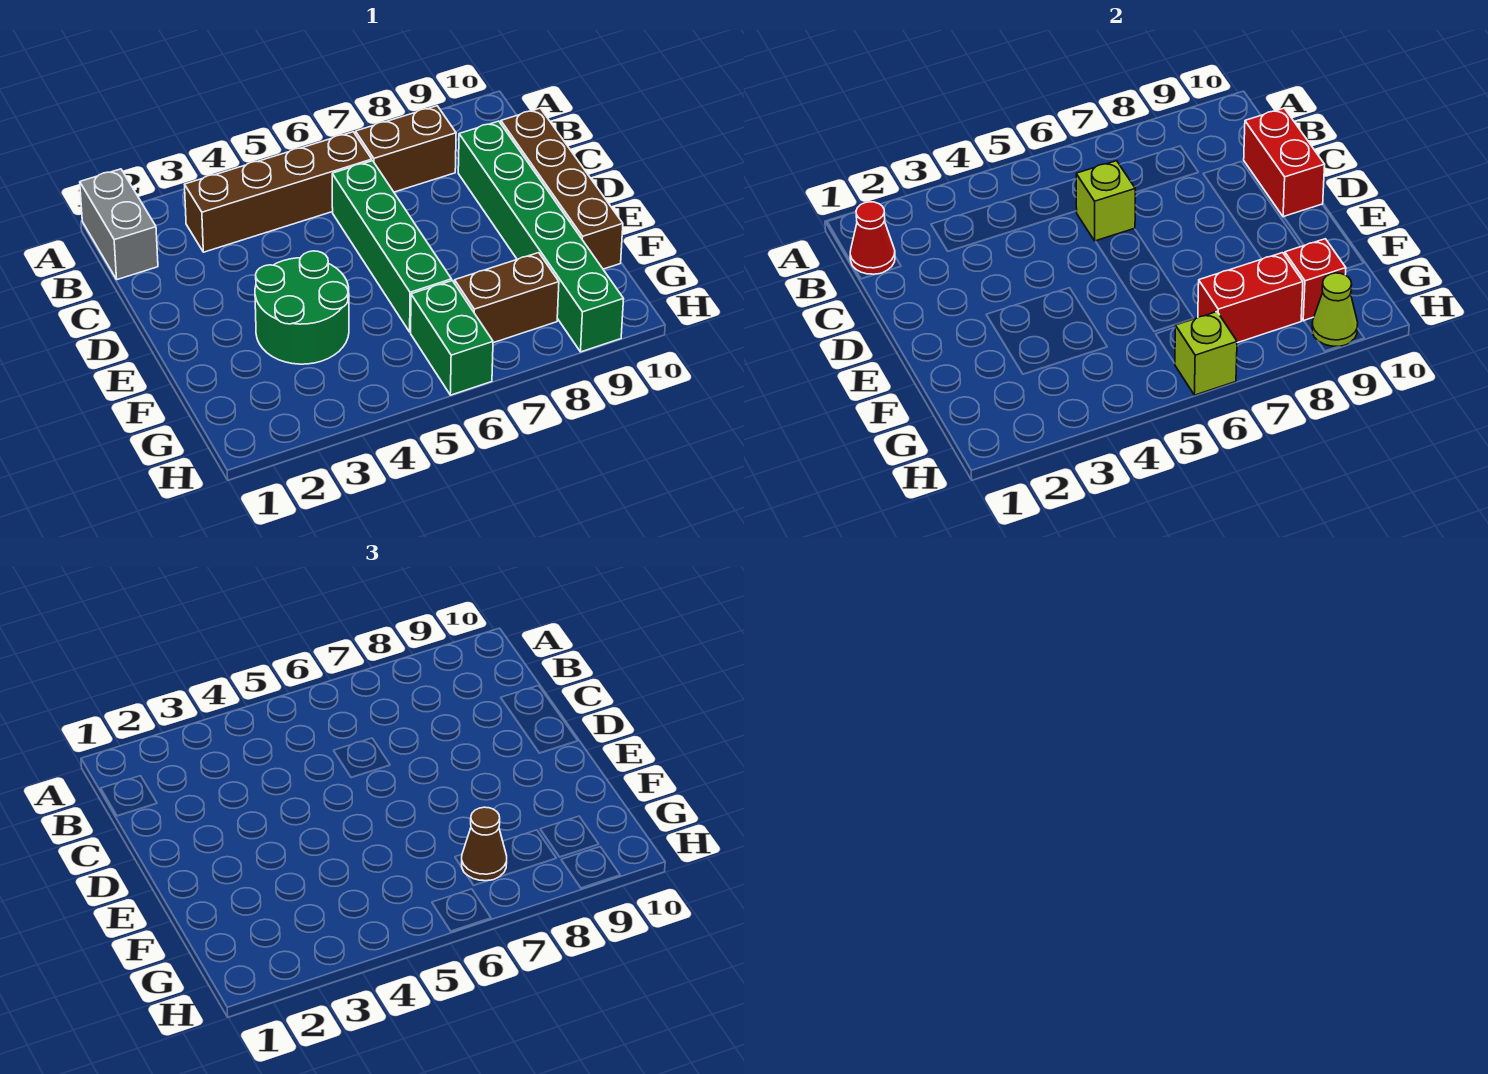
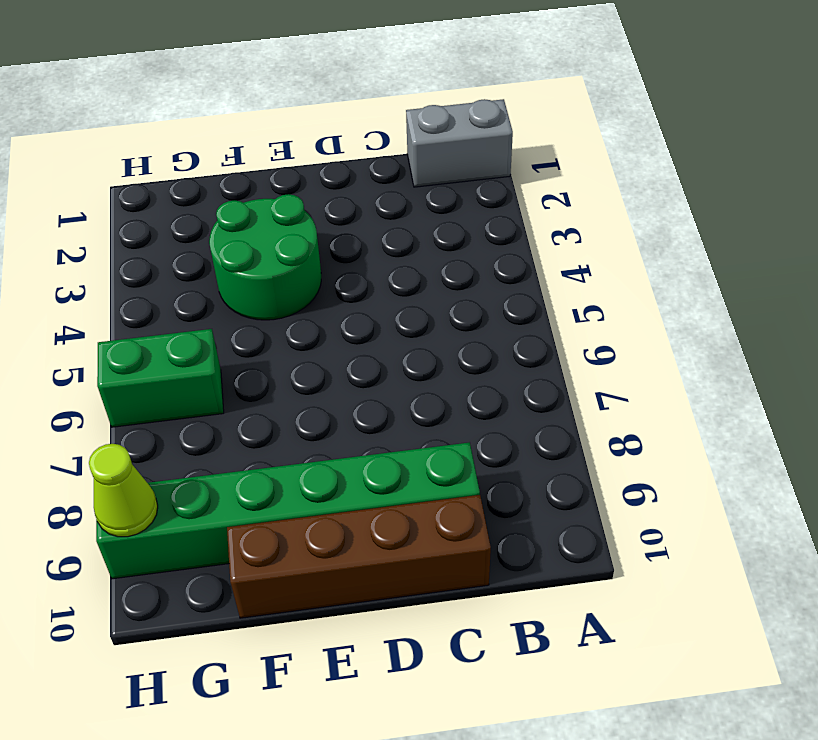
none -> brown 1x4 brick [185,132,372,252]
none -> brown 1x2 brick [356,106,456,192]
none -> green 1x4 brick [332,161,452,332]

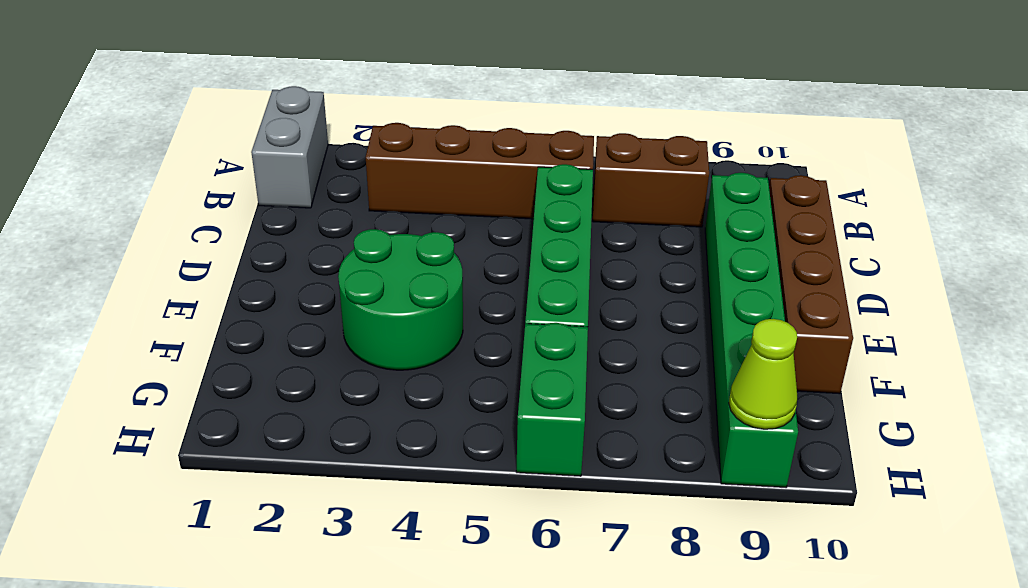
none -> brown 1x2 brick [455,253,559,343]
none -> red 1x1 cone [850,202,895,274]
none -> lime 1x1 brick [1076,161,1135,241]

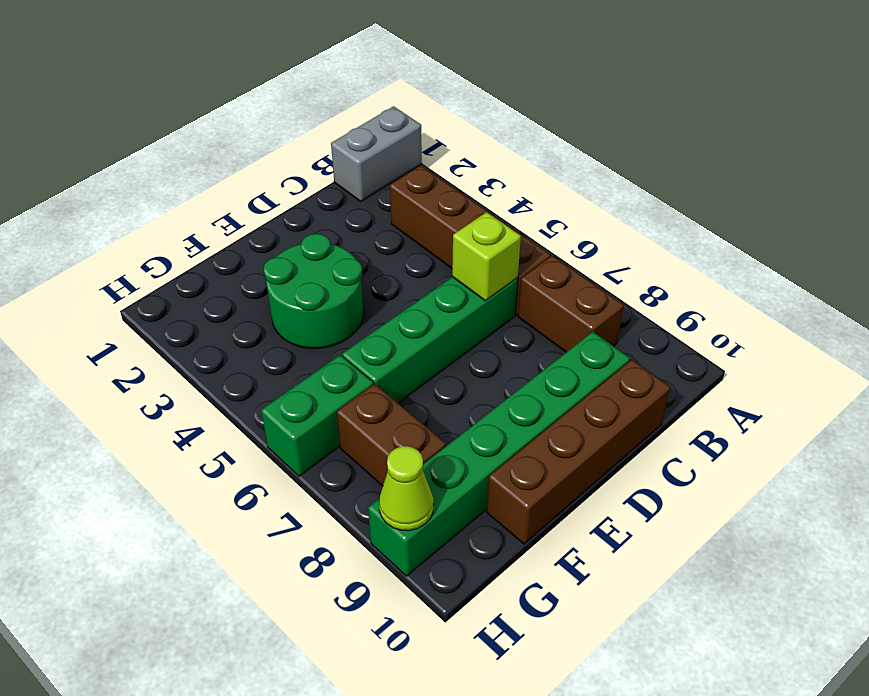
none -> red 1x1 cone [850,202,895,274]
none -> red 1x2 brick [1244,108,1325,217]
none -> red 1x2 brick [1198,253,1303,343]

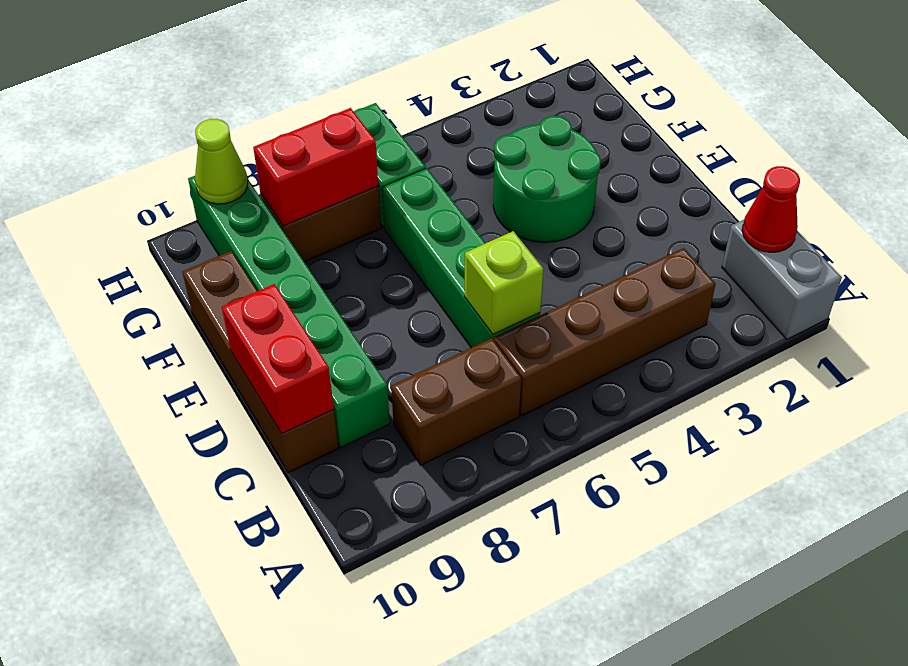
none -> red 1x1 brick [1285,239,1346,321]
none -> lime 1x1 brick [1175,312,1237,395]
none -> brown 1x1 cone [462,807,507,881]

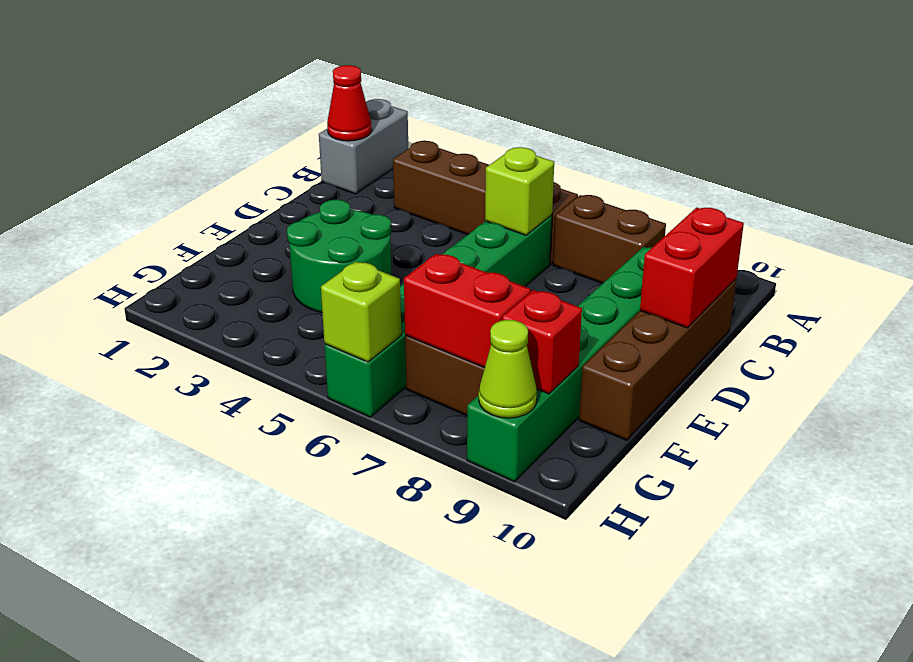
none -> brown 1x1 cone [462,807,507,881]

